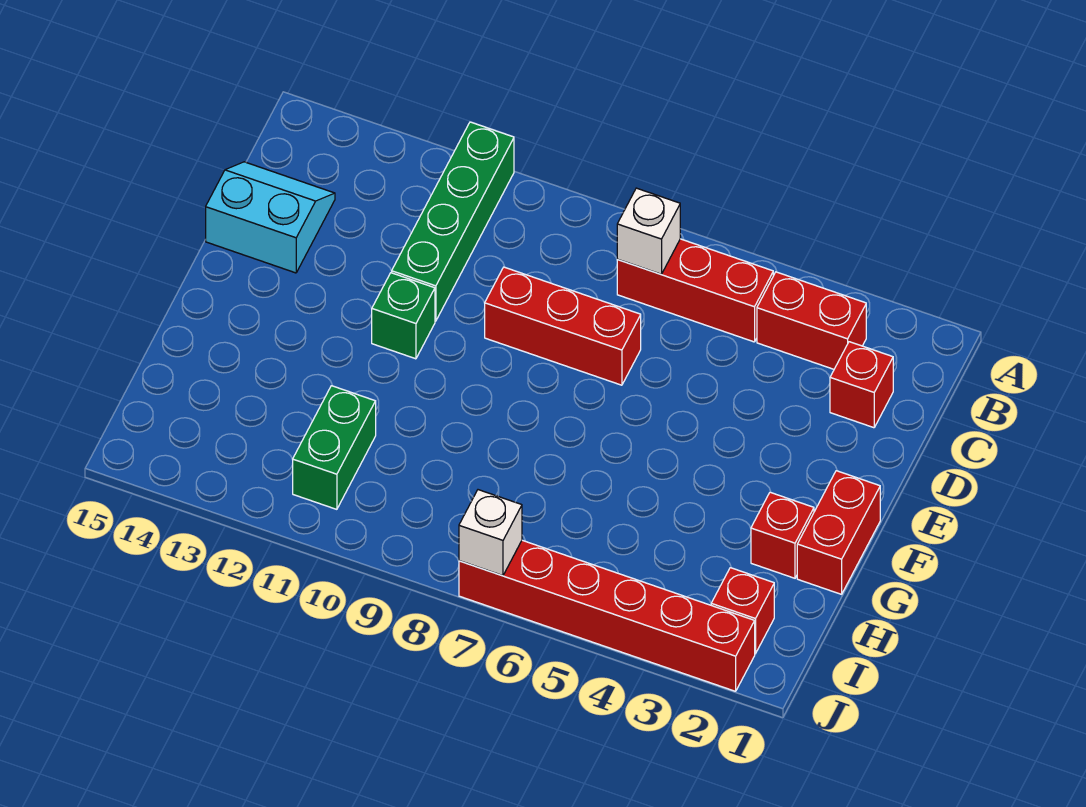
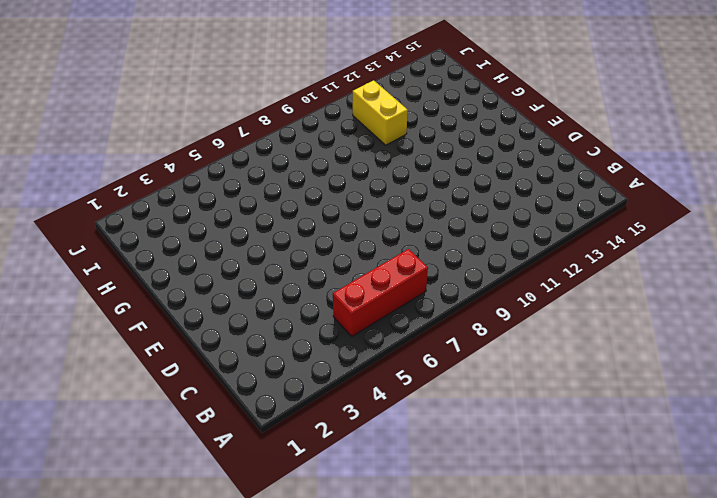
yellow 1x2 brick [353,80,408,145] -> green 1x2 brick [293,386,376,509]
none -> green 1x4 brick [392,122,514,321]
none -> red 1x2 brick [757,272,866,369]
none -> red 1x1 brick [830,342,893,428]

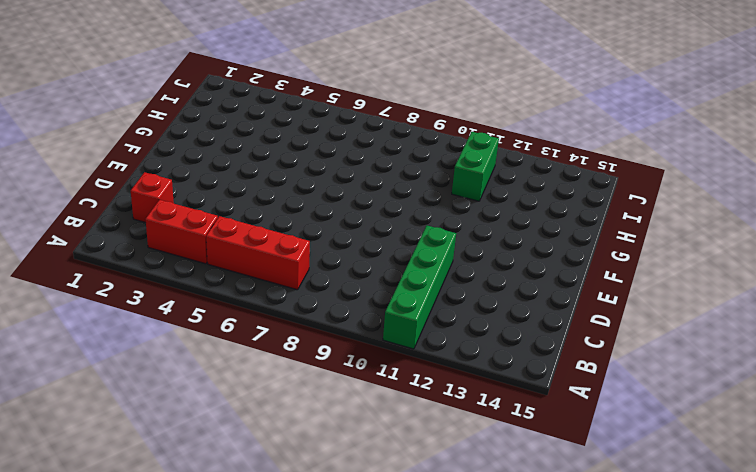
none -> cyan 2x2 slope [206,162,335,273]
none -> red 1x3 brick [485,267,641,385]
none -> green 1x1 brick [372,273,435,359]

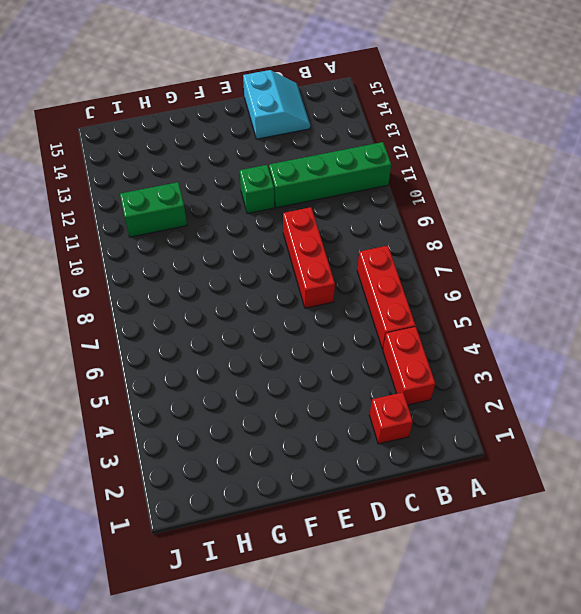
none -> red 1x2 brick [797,471,880,594]
none -> red 1x1 brick [751,492,814,578]
none -> red 1x1 brick [711,568,774,654]

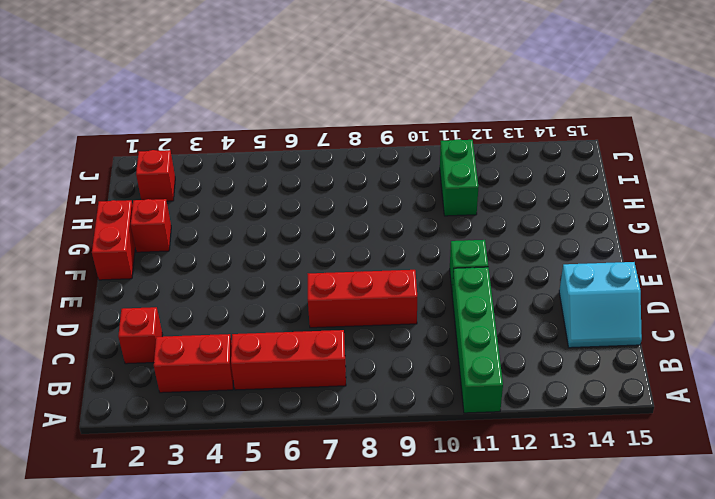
none -> red 1x6 brick [459,540,755,691]
none -> white 1x1 brick [617,188,680,274]
none -> white 1x1 brick [459,490,522,576]

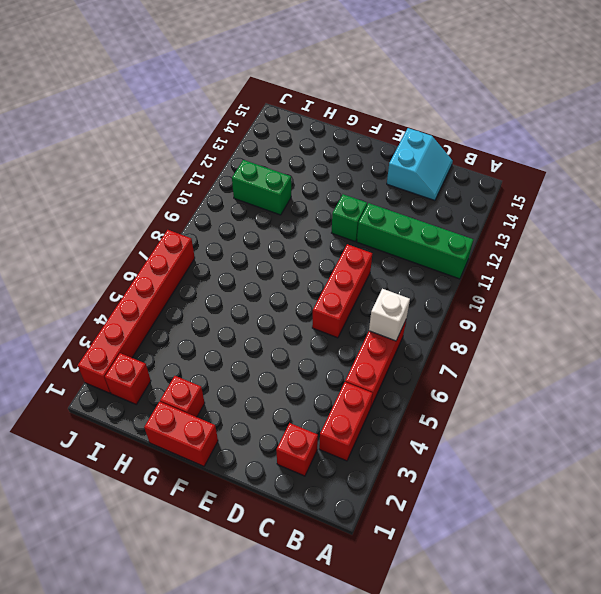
none -> white 1x1 brick [459,490,522,576]

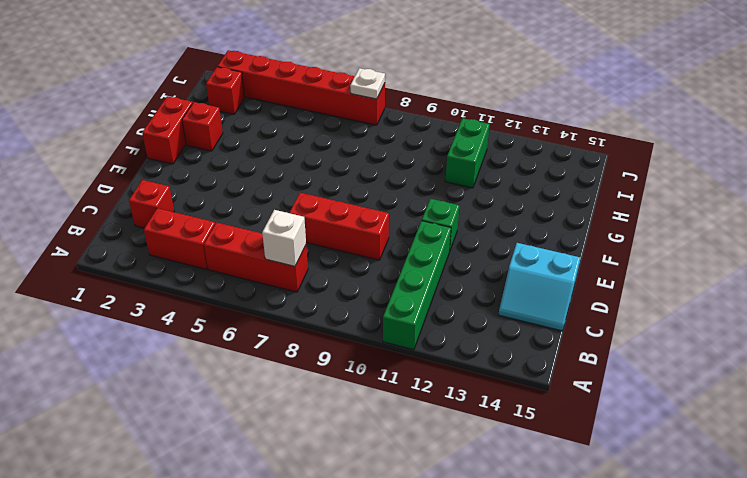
white 1x1 plate [350,68,385,99] -> white 1x1 brick [459,490,522,576]

